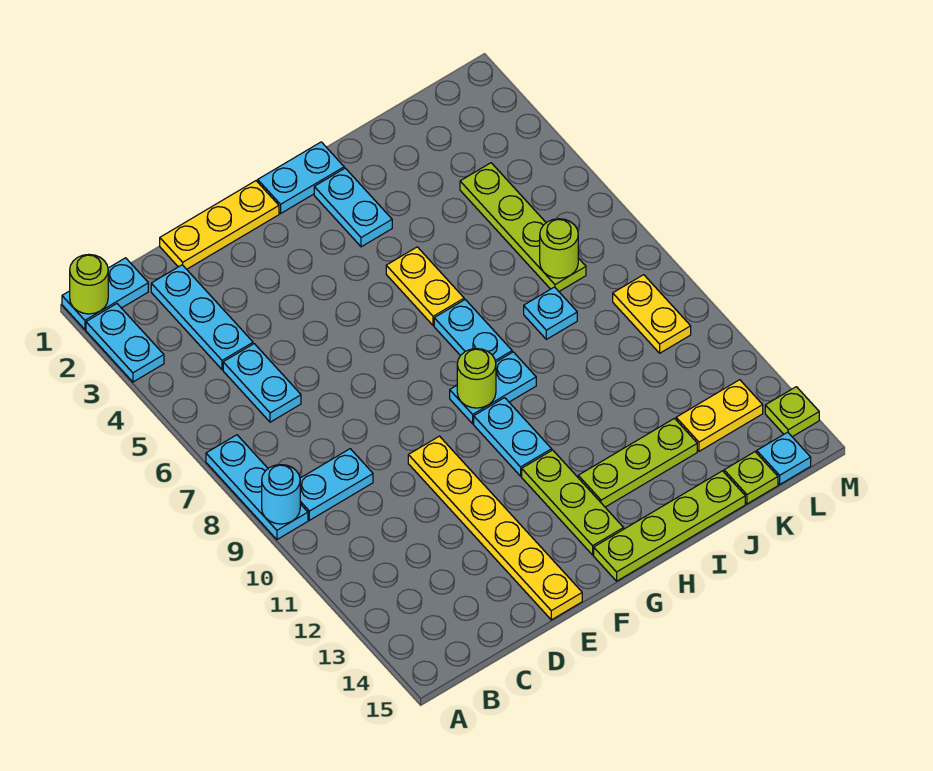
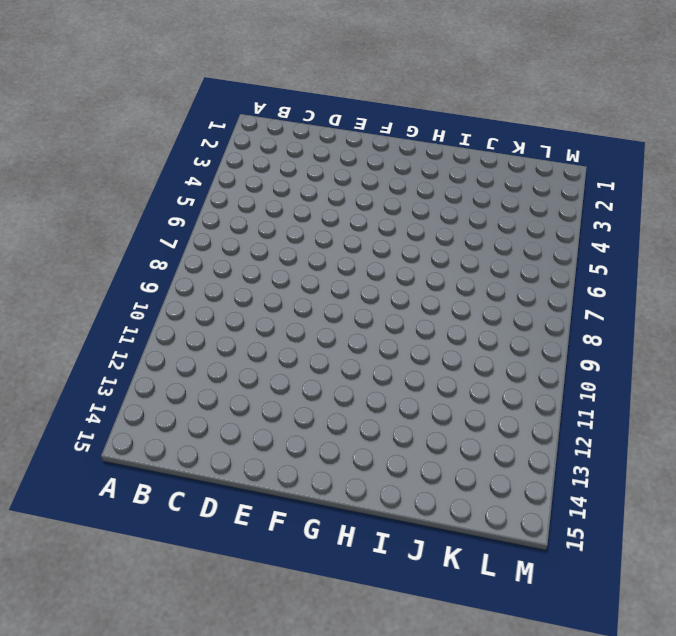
none -> cyan 1x2 plate [62,258,148,329]
none -> cyan 1x2 plate [86,304,164,382]
none -> cyan 1x3 plate [206,435,308,539]

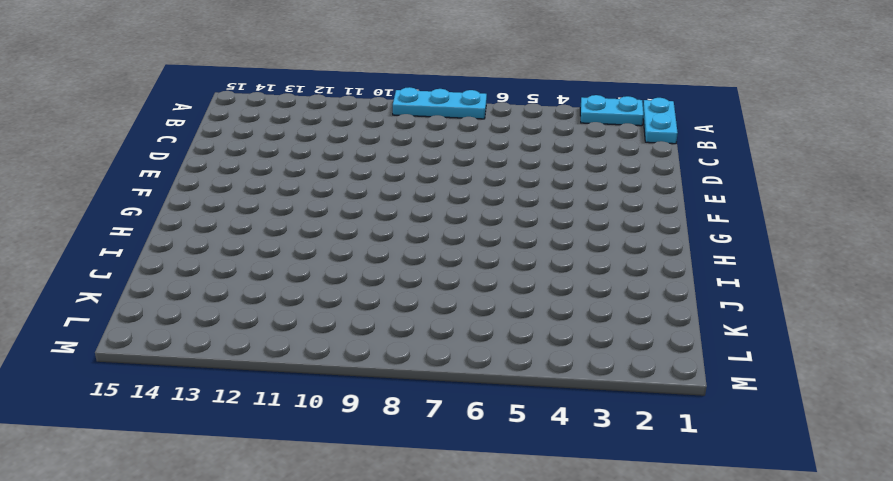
none -> cyan 1x2 plate [300,449,373,520]
none -> cyan 1x3 plate [151,265,253,370]
none -> cyan 1x2 plate [223,344,301,422]

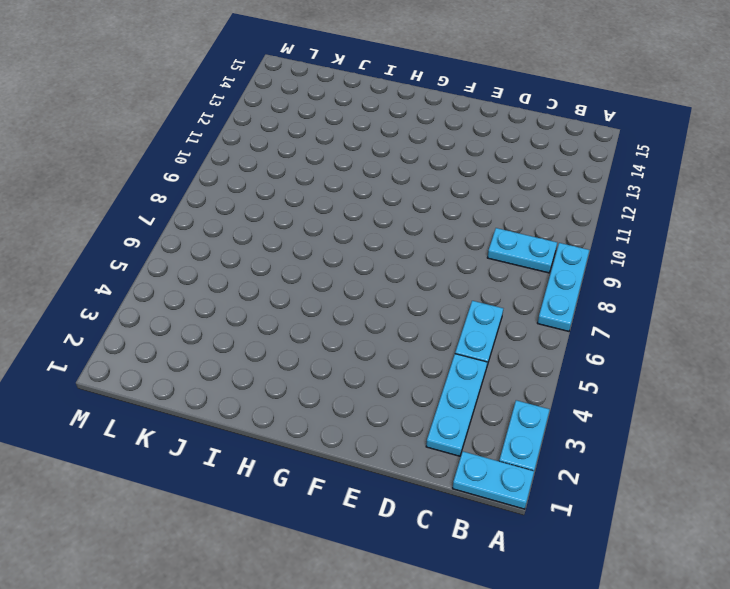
none -> yellow 1x3 plate [160,181,279,269]
none -> yellow 1x6 plate [408,436,582,620]
none -> cyan 1x2 plate [258,142,344,213]

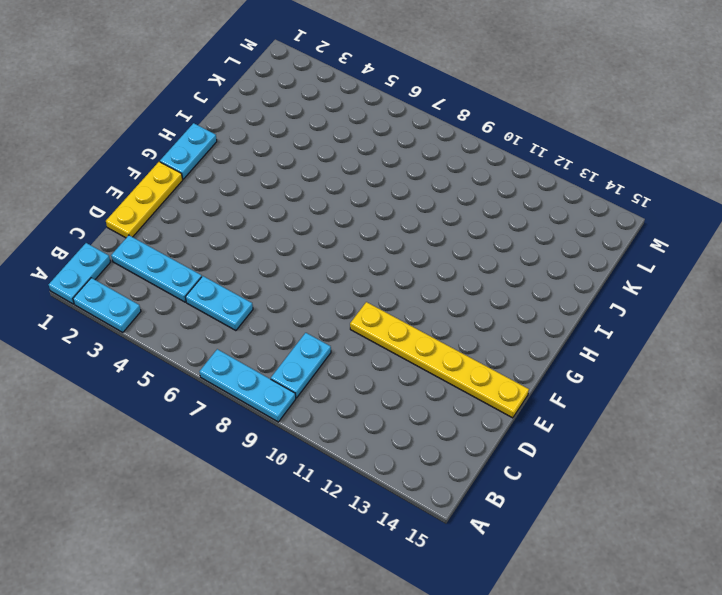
none -> cyan 1x2 plate [450,352,536,424]
none -> cyan 1x2 plate [474,398,552,476]
none -> lime 1x3 plate [522,450,624,555]

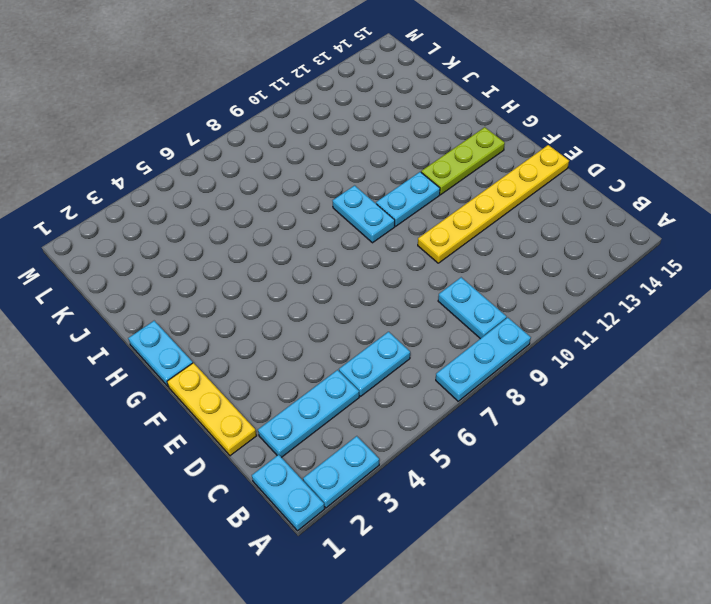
none -> lime 1x4 plate [594,471,745,581]
none -> cyan 1x2 plate [314,168,392,247]
none -> yellow 1x2 plate [386,247,464,326]

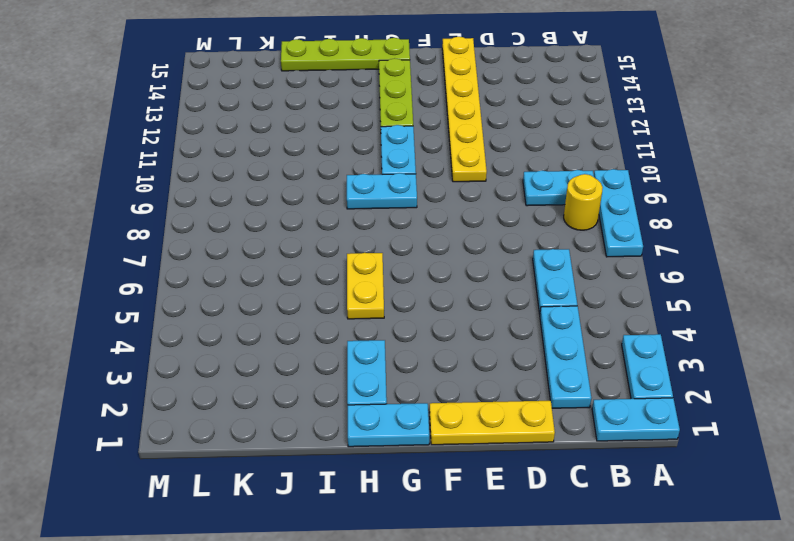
yellow 1x1 round brick [564,174,603,230] -> none
none -> cyan 1x2 plate [434,300,512,362]
none -> lime 1x3 plate [578,418,697,507]
none -> cyan 1x1 plate [524,287,577,339]

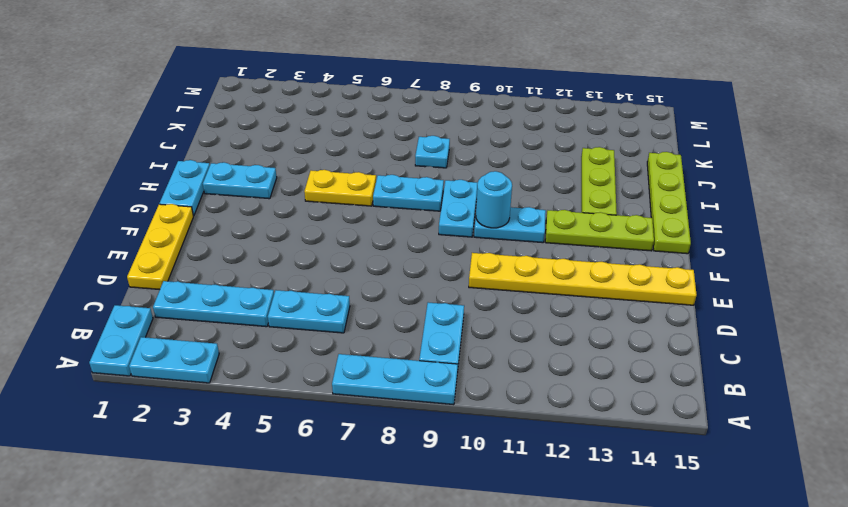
cyan 1x1 round brick [476,171,512,228] -> cyan 1x1 round brick moved to [262,465,300,524]
none -> lime 1x4 plate [460,163,586,291]
none -> yellow 1x2 plate [676,380,763,451]
none -> lime 1x1 plate [724,452,778,504]

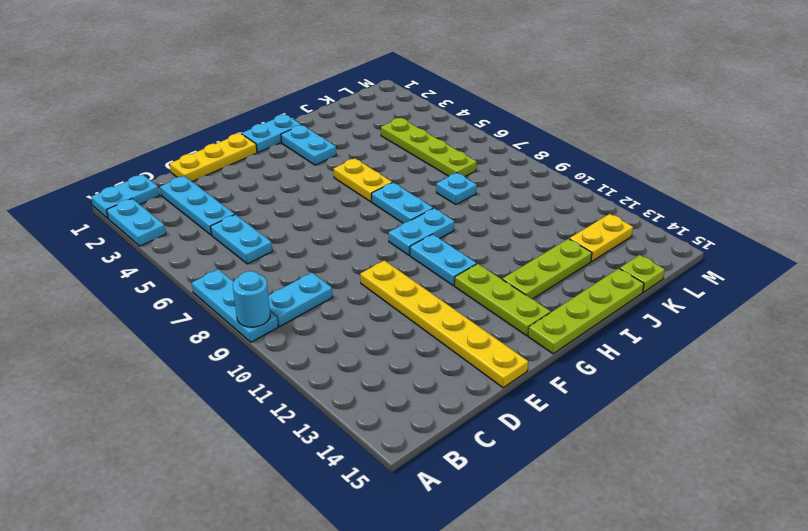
none -> yellow 1x2 plate [613,275,691,353]
none -> cyan 1x1 plate [757,432,811,484]
none -> lime 1x1 plate [765,387,819,437]

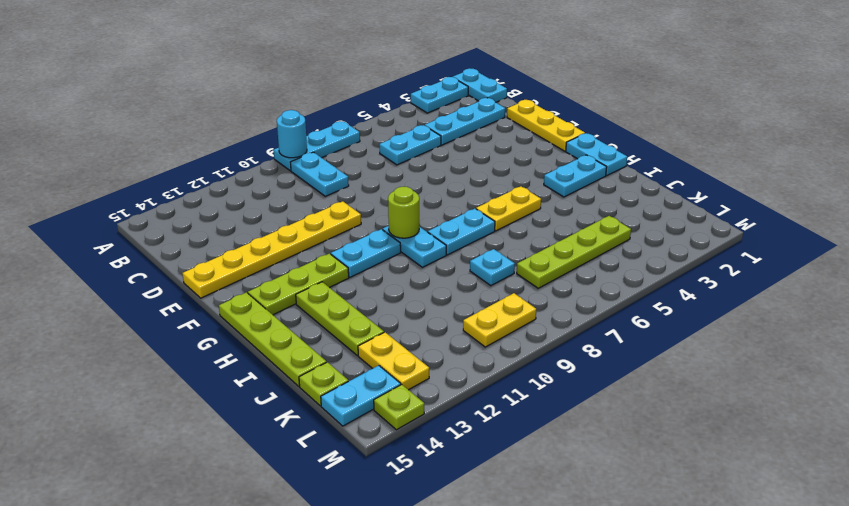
cyan 1x2 plate [321,365,401,426] -> cyan 1x1 plate [757,432,811,484]
none -> lime 1x1 round brick [70,254,108,314]
none -> lime 1x1 round brick [540,219,578,278]

